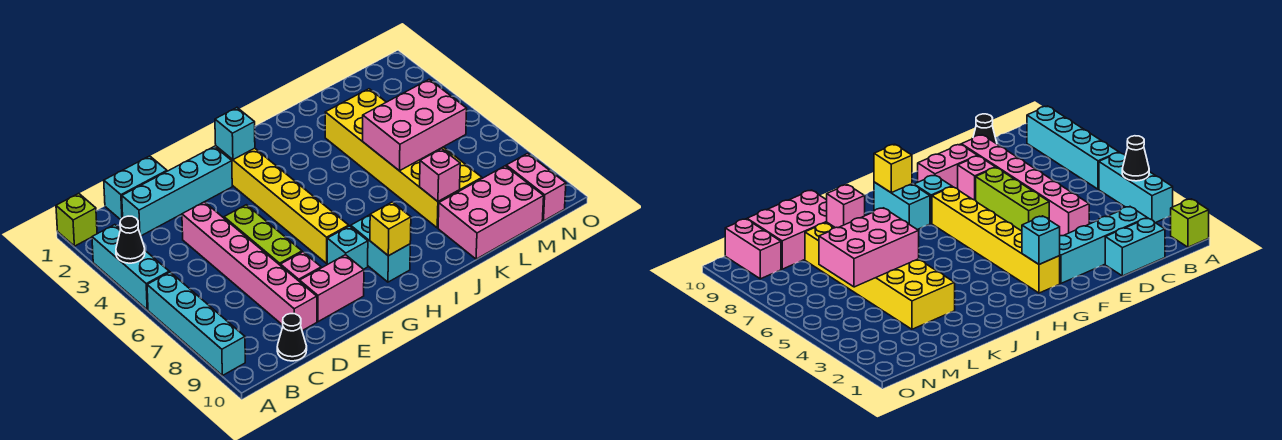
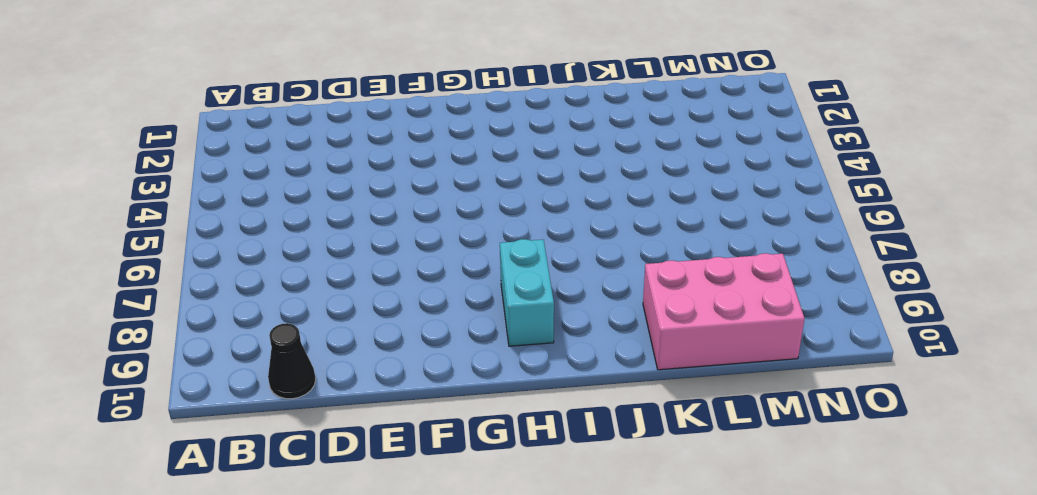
none -> lime 1x1 brick [56,193,97,246]
none -> cyan 1x3 brick [92,225,169,310]
none -> cyan 1x4 brick [147,272,245,376]

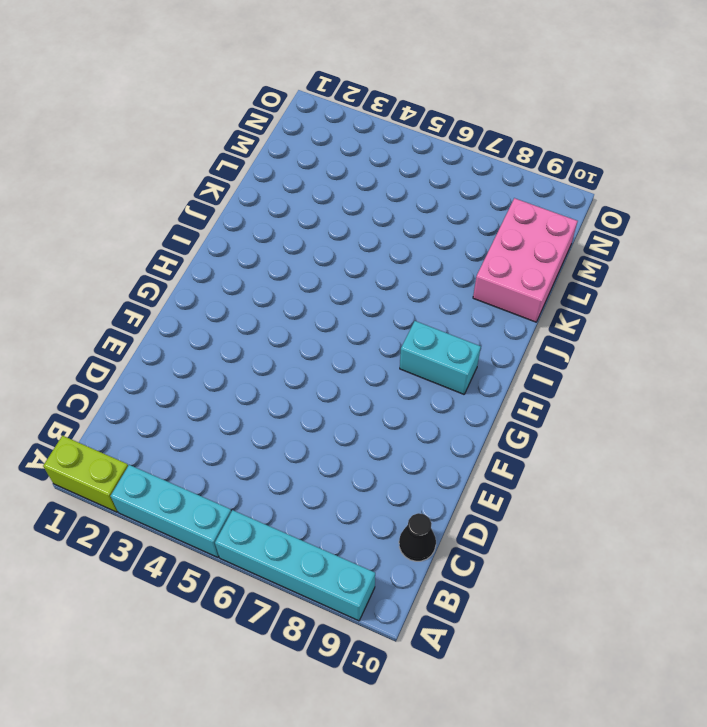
lime 1x2 brick [43,436,128,512] -> lime 1x1 brick [56,193,97,246]
none -> cyan 1x2 brick [104,156,167,220]
none -> cyan 1x4 brick [122,146,232,236]
none -> pink 1x6 brick [182,202,317,331]

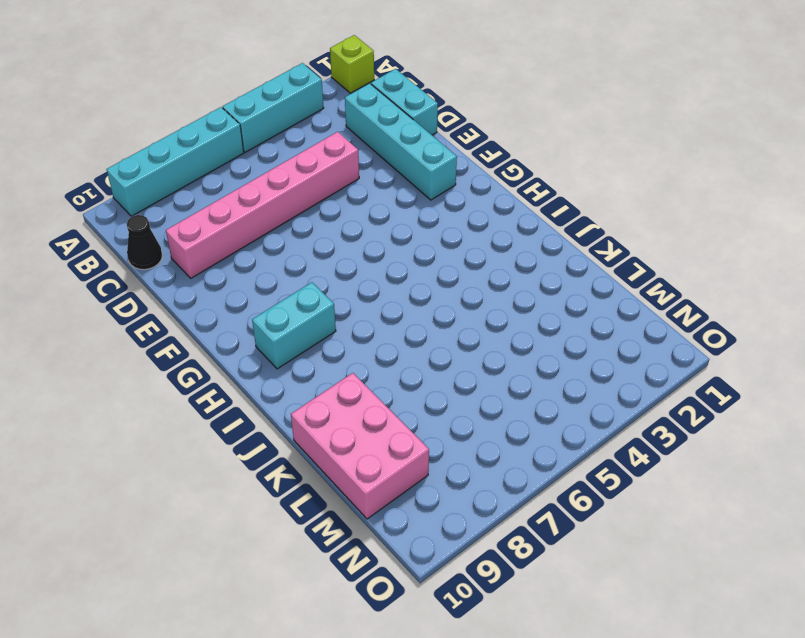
none -> lime 1x3 brick [224,205,302,266]
none -> pink 1x1 brick [281,252,321,282]
none -> pink 1x2 brick [300,255,364,322]

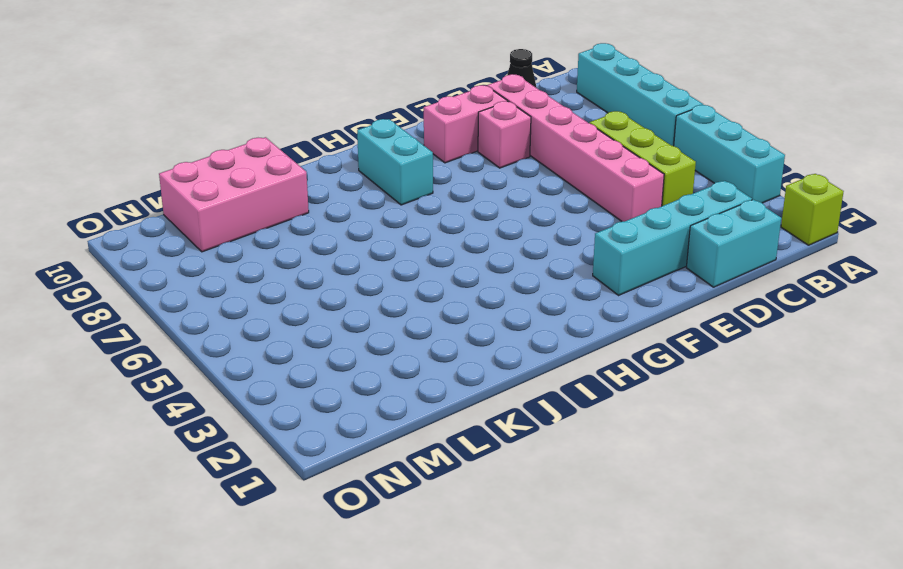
lime 1x3 brick [589,111,696,206] -> lime 1x3 brick moved to [224,205,302,266]
none -> yellow 1x6 brick [216,146,349,263]
none -> cyan 1x1 brick [327,226,368,269]
none -> yellow 2x6 brick [325,89,482,228]

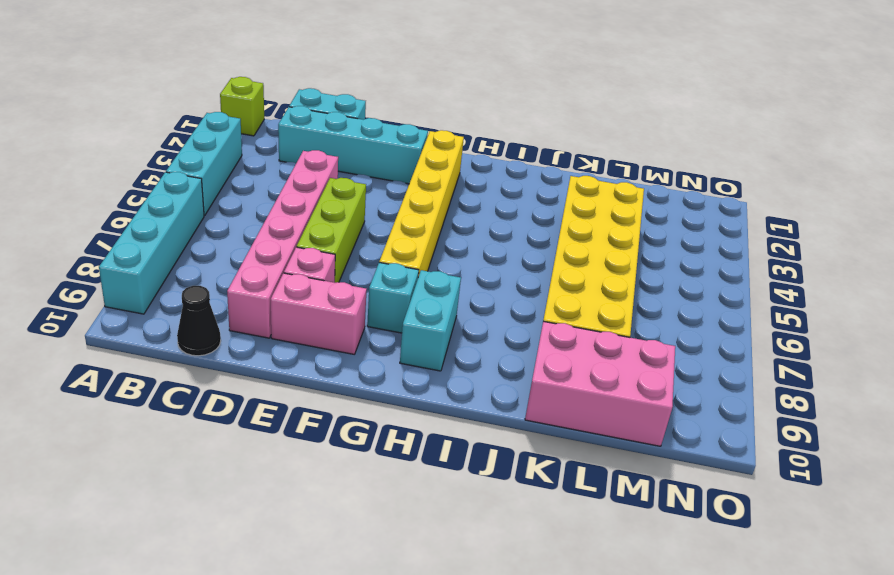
none -> pink 1x2 brick [506,153,566,221]
none -> black 1x1 cone [116,216,145,263]
none -> cyan 1x1 brick [215,108,255,160]

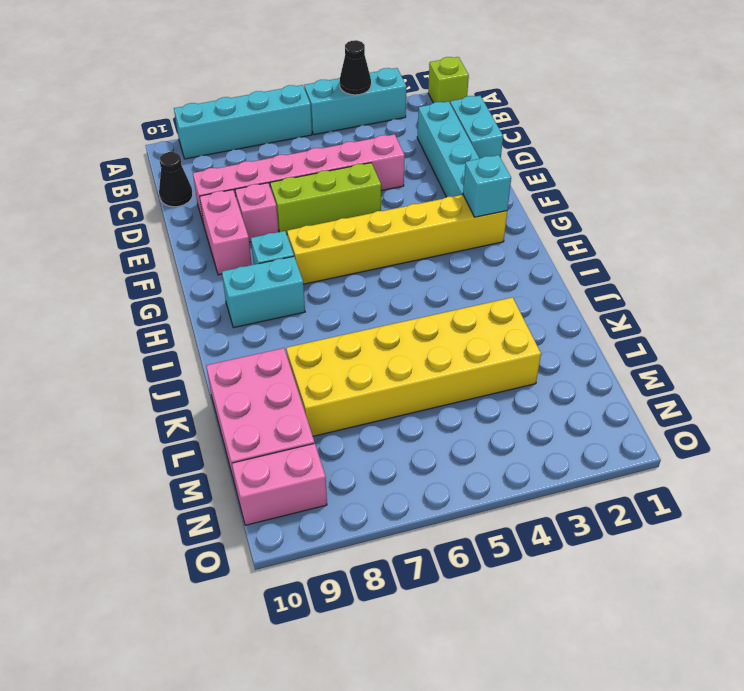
none -> yellow 1x1 brick [370,202,411,256]
none -> pink 2x3 brick [363,79,467,171]
none -> pink 1x1 brick [420,149,460,201]

